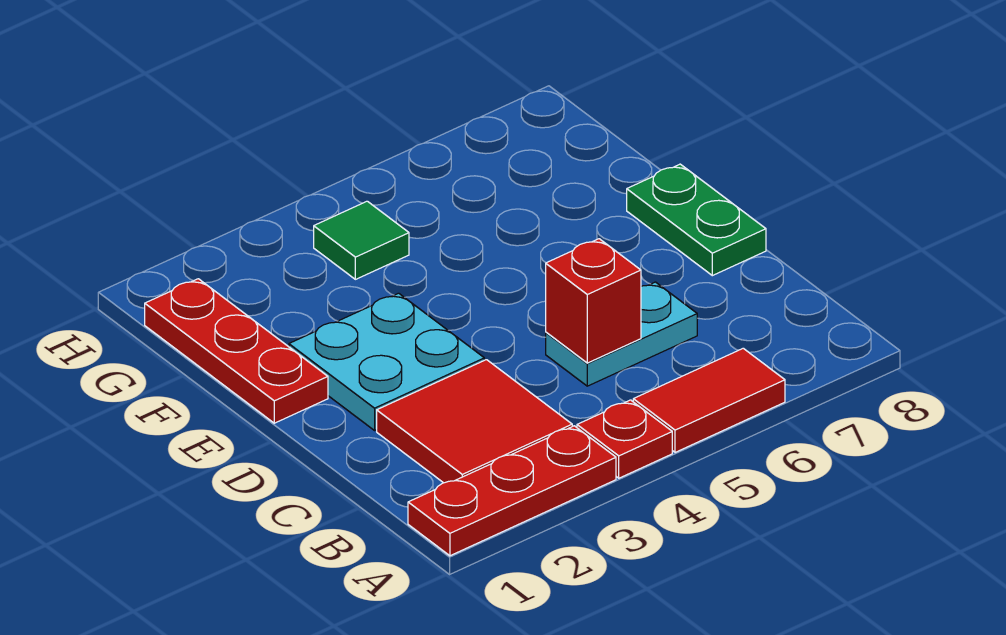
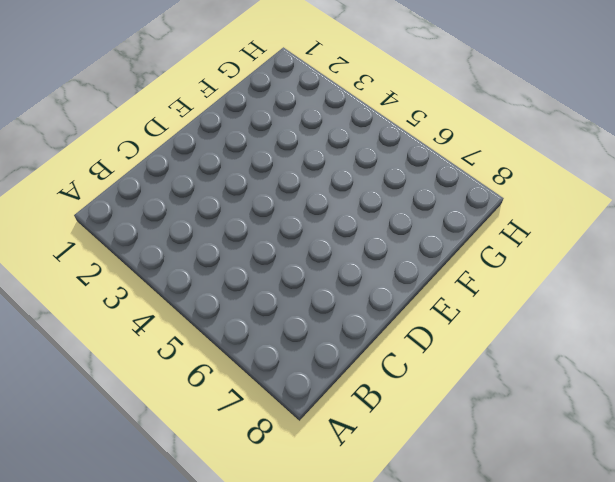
none -> red 1x3 plate [408,426,616,556]
none -> red 1x1 plate [577,400,672,478]

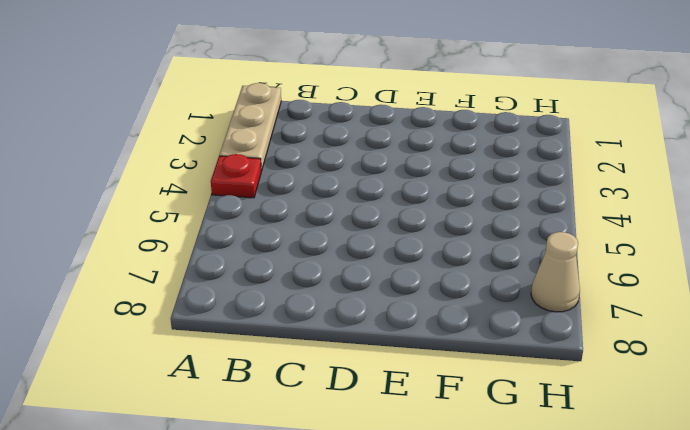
tan 1x3 plate [219,83,281,171] -> red 1x3 plate [408,426,616,556]
tan 1x1 cone [531,232,580,312] -> none
none -> red 1x2 tile [633,348,785,452]
none -> red 2x2 tile [377,360,572,483]

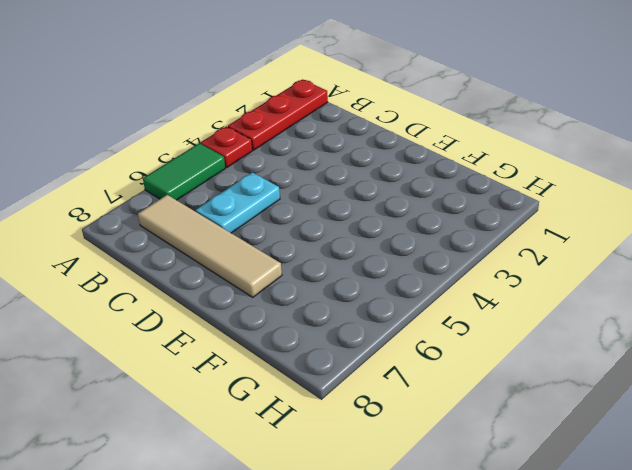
green 1x2 tile [143,143,225,200] -> red 1x2 tile [633,348,785,452]
tan 1x4 tile [138,195,282,297] -> none
none -> red 2x2 tile [377,360,572,483]
none -> cyan 2x2 plate [289,293,484,430]

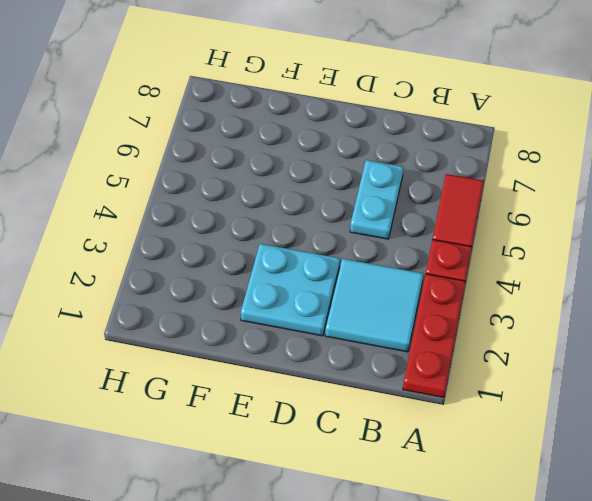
cyan 2x2 tile [325,259,423,352] -> red 2x2 tile [377,360,572,483]
none -> green 1x2 plate [627,164,766,276]
none -> red 1x3 plate [145,279,328,423]

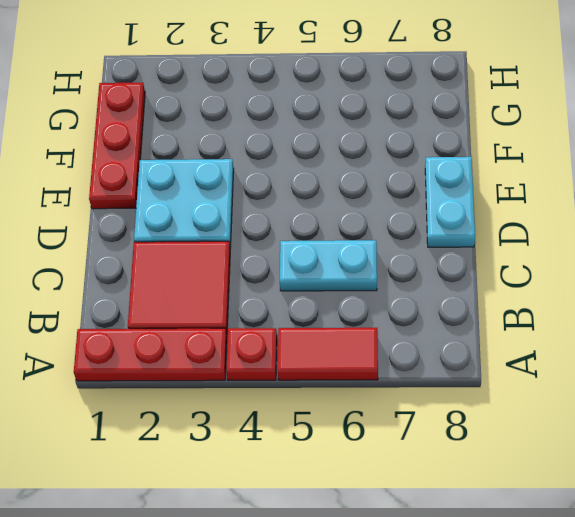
cyan 1x2 plate [425,157,475,247] -> green 1x2 plate [627,164,766,276]
none -> green 1x1 tile [314,201,409,279]
none -> red 1x1 brick [546,239,641,363]

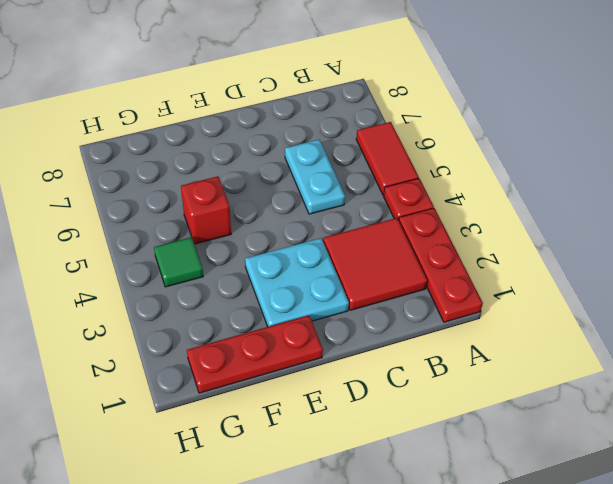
red 1x1 brick [181,176,231,244] -> red 1x1 brick moved to [546,239,641,363]
none -> green 1x2 plate [627,164,766,276]

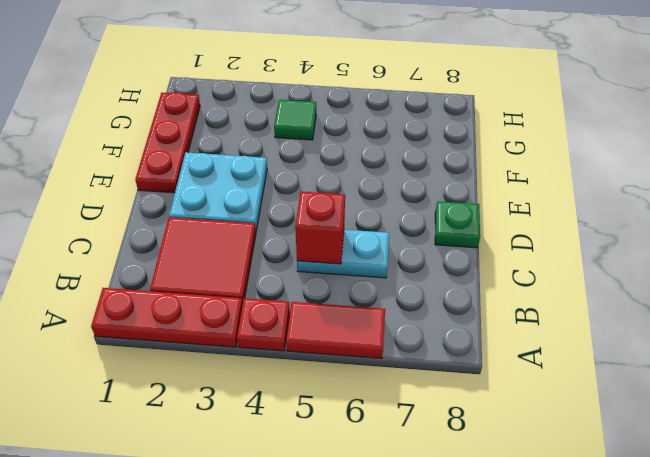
green 1x1 plate [435,201,480,248] -> green 1x2 plate [627,164,766,276]

